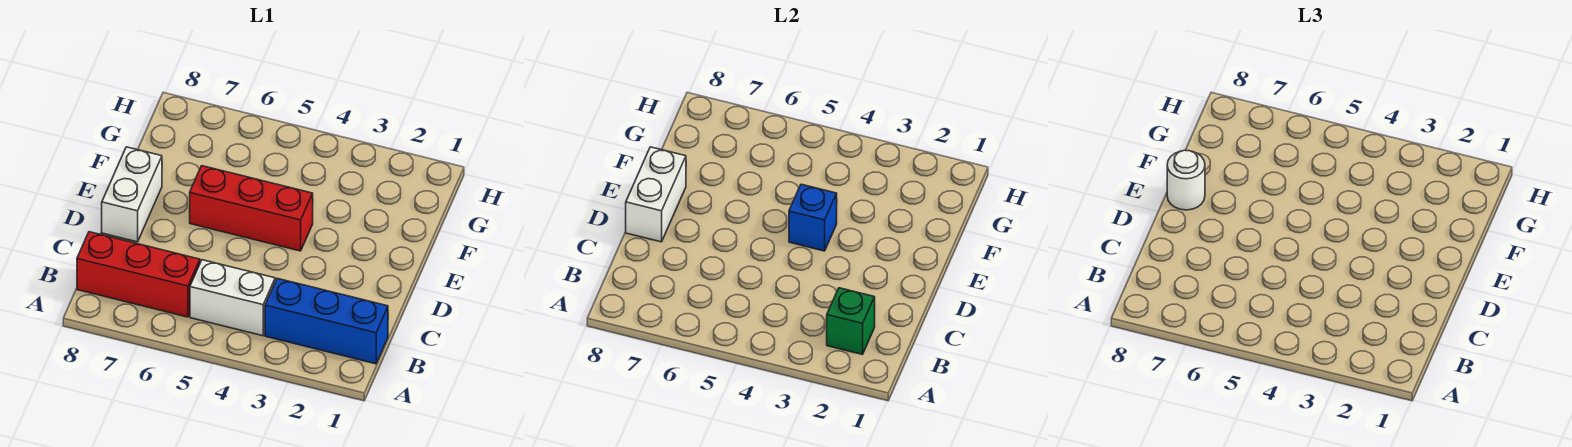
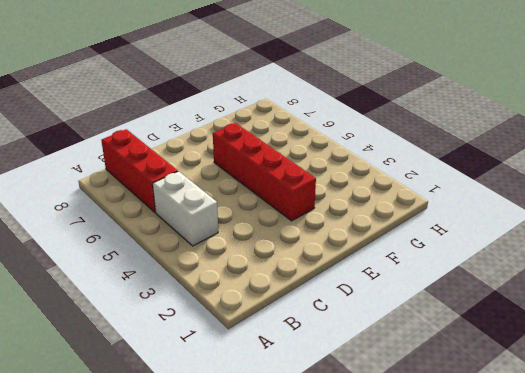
red 1x4 brick [213,123,316,221] -> red 1x3 brick [190,166,313,251]
none -> blue 1x3 brick [265,278,388,364]
none -> white 1x2 brick [102,147,162,242]

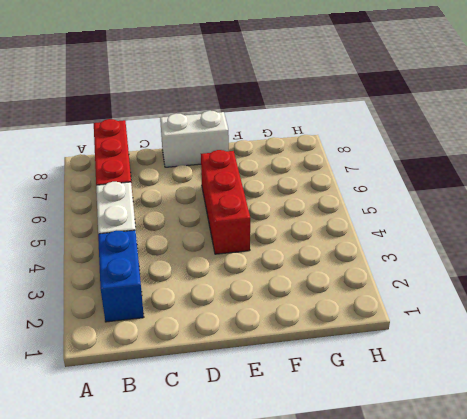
blue 1x2 brick [98,230,144,322] -> blue 1x3 brick [265,278,388,364]
none -> green 1x1 brick [827,288,875,354]
none -> white 1x2 brick [626,147,686,242]

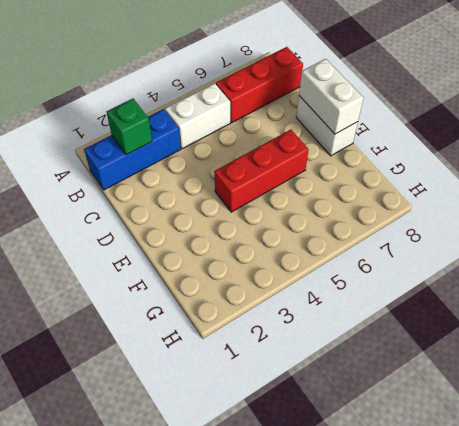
none -> blue 1x1 brick [789,184,837,251]
none -> white 1x1 round brick [1167,150,1205,210]

